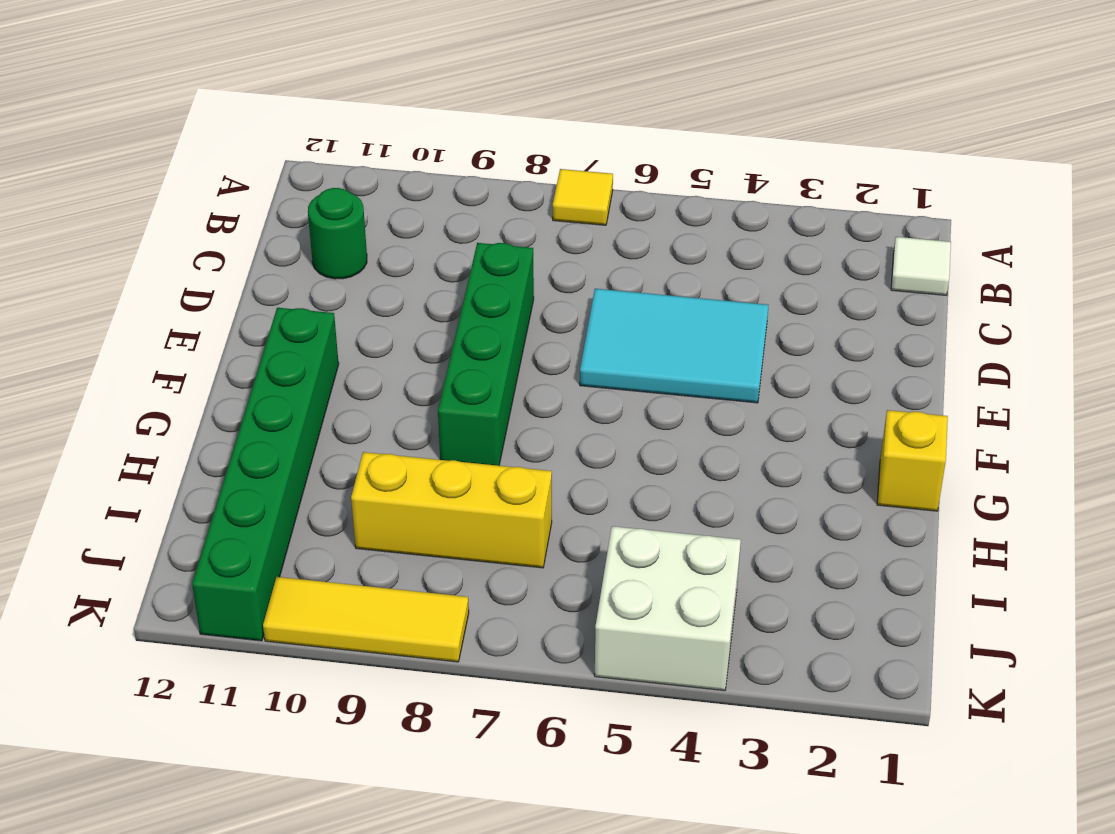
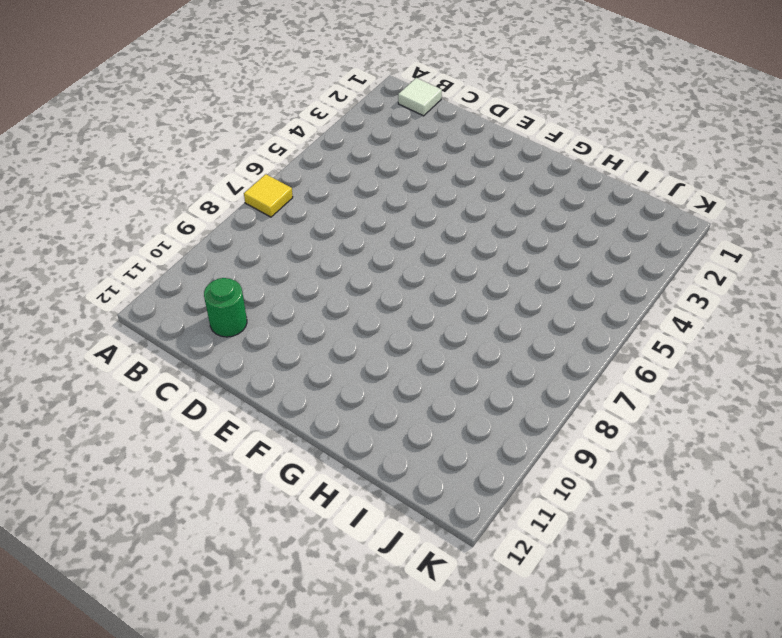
none -> cyan 2x3 tile [580,289,768,403]
none -> green 1x4 brick [438,243,534,466]

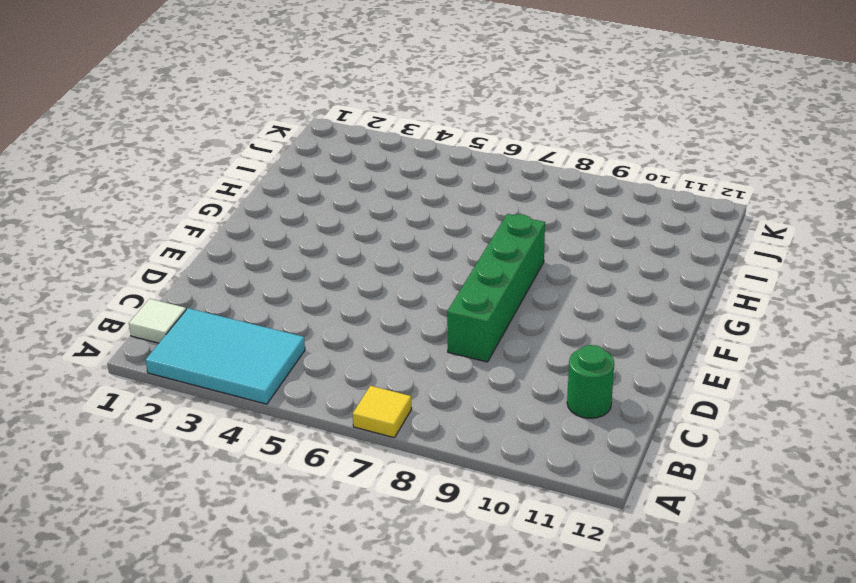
cyan 2x3 tile [146,308,305,404] -> cyan 2x3 tile moved to [580,289,768,403]
none -> green 1x6 brick [192,308,339,641]
none -> yellow 1x1 brick [877,410,948,511]

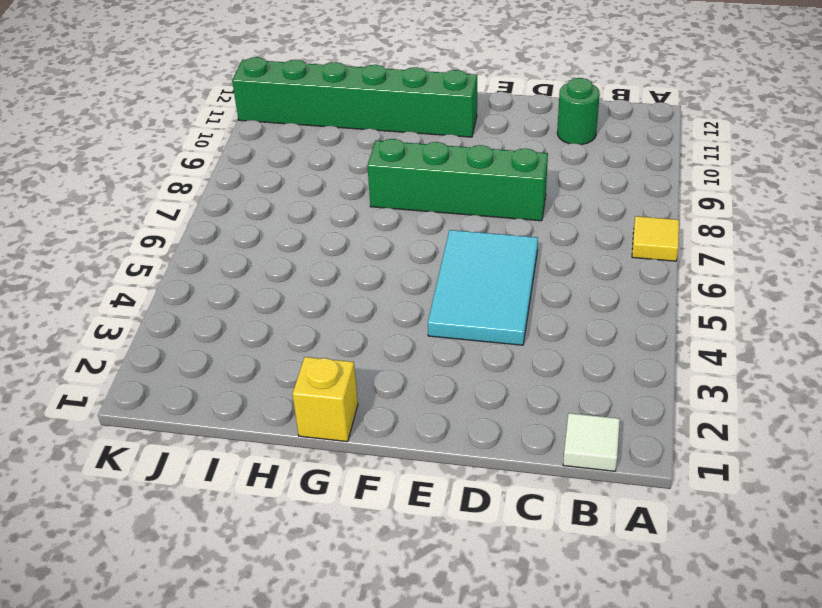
none -> yellow 1x3 brick [351,452,552,568]
none -> white 2x2 brick [595,526,741,691]

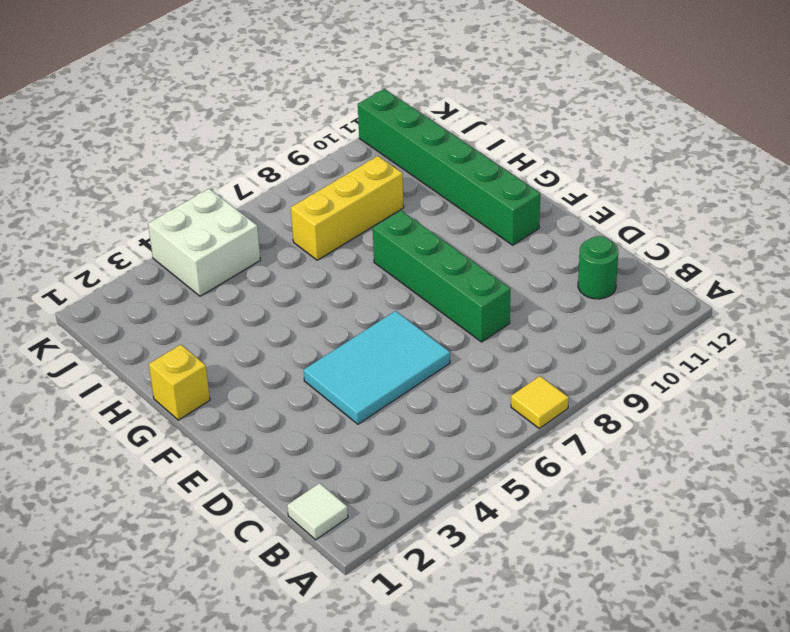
none -> yellow 1x3 tile [263,577,469,662]

